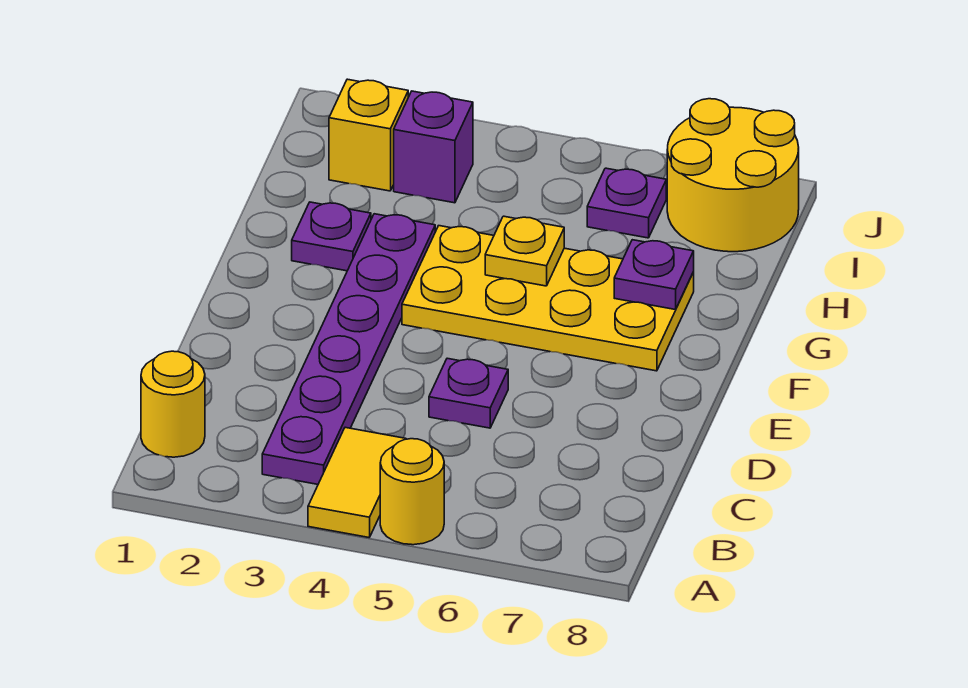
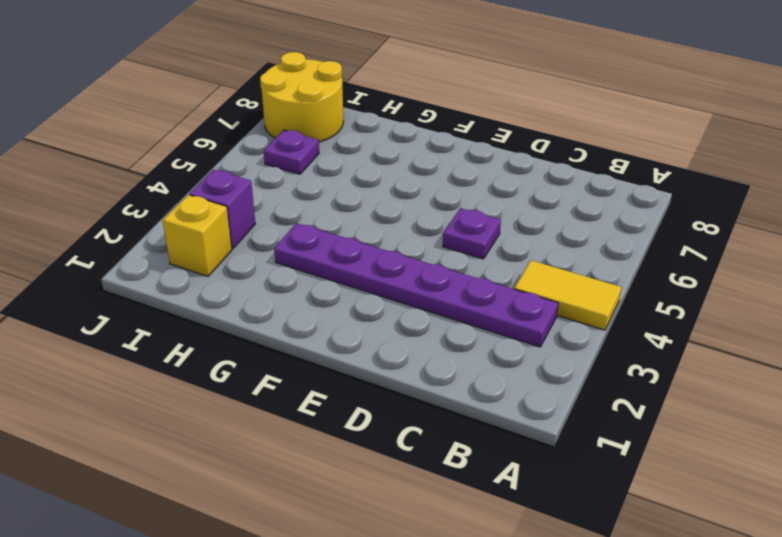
none -> yellow 1x1 round brick [380,439,444,545]
none -> yellow 1x1 round brick [141,351,205,457]
none -> yellow 2x4 plate [402,226,694,371]

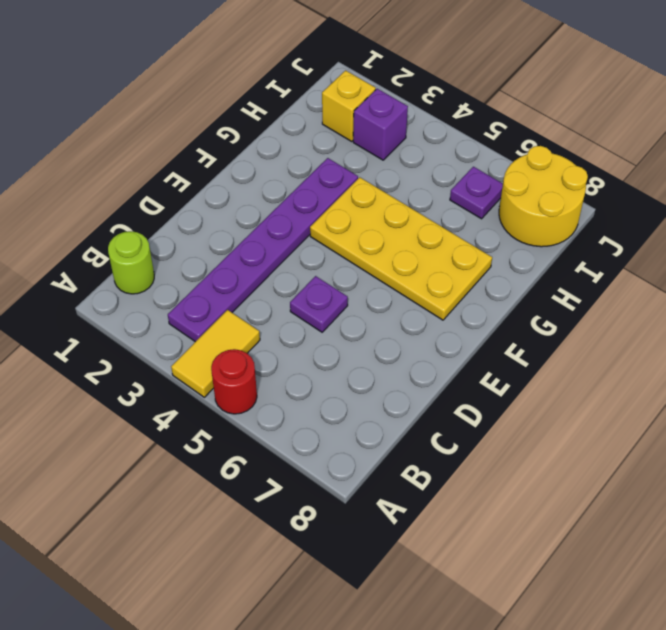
red 1x1 round brick [211,349,257,414] -> yellow 1x1 round brick [380,439,444,545]
lime 1x1 round brick [108,231,154,294] -> yellow 1x1 round brick [141,351,205,457]
none -> purple 1x1 plate [292,202,371,271]
none -> yellow 1x1 plate [485,216,564,286]
none -> purple 1x1 plate [614,240,694,310]

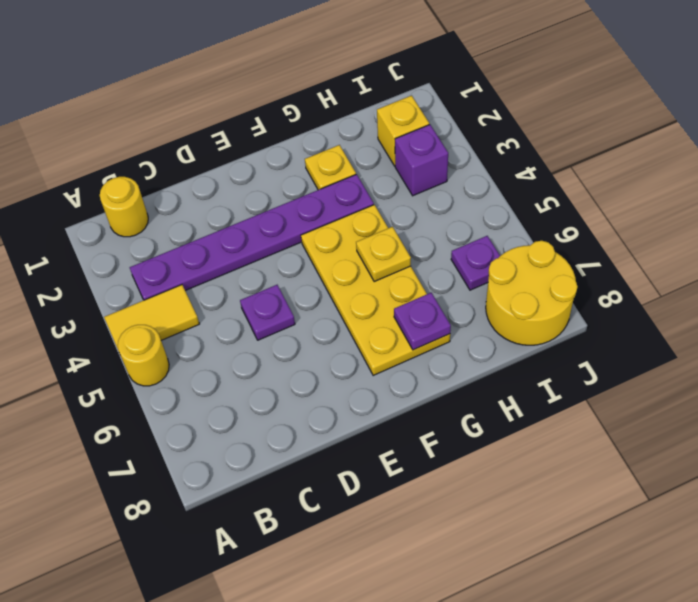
yellow 1x1 plate [305,145,356,190] -> purple 1x1 plate [292,202,371,271]

